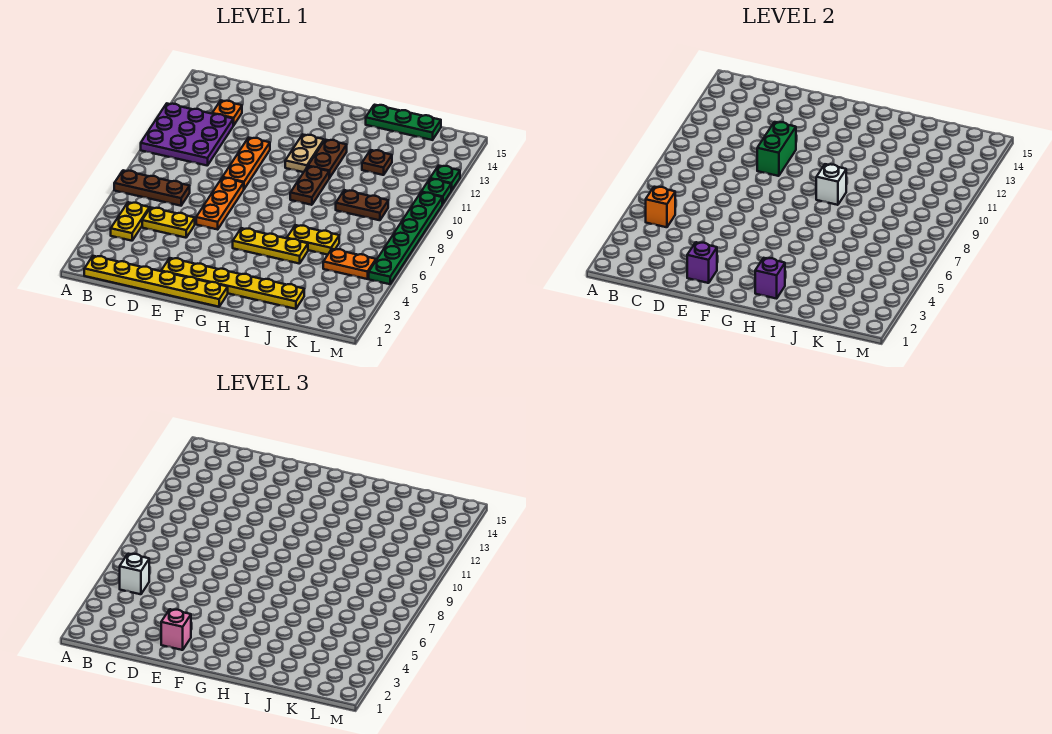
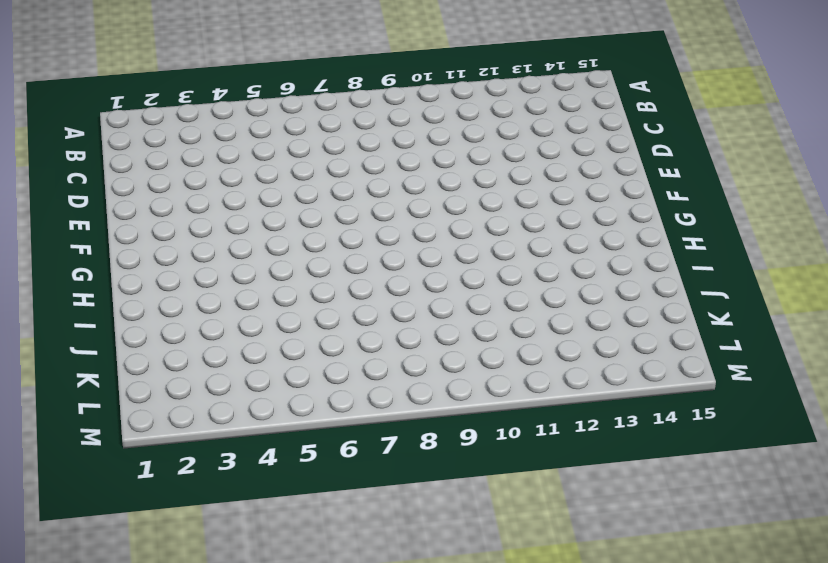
none -> brown 1x3 plate [114,170,190,206]
none -> purple 3x3 plate [141,104,233,166]
none -> yellow 1x6 plate [84,256,228,307]

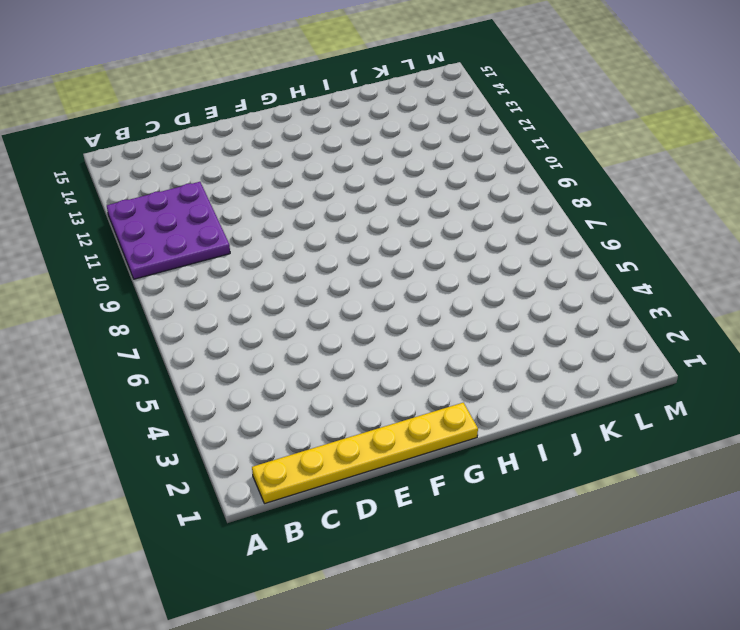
none -> brown 1x3 plate [114,170,190,206]
none -> yellow 1x2 plate [111,202,149,241]
none -> yellow 1x2 plate [142,208,195,238]

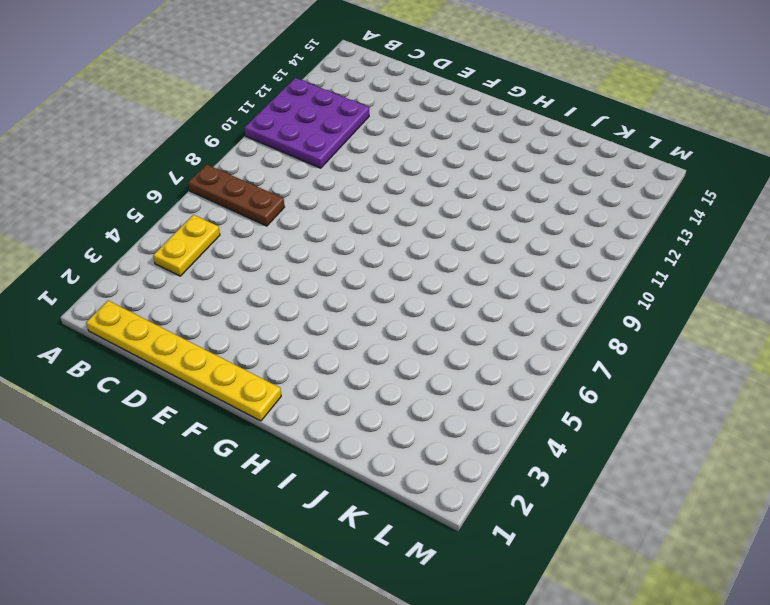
none -> yellow 1x2 plate [142,208,195,238]
none -> orange 1x1 plate [212,100,242,125]
none -> yellow 1x6 plate [162,258,304,309]

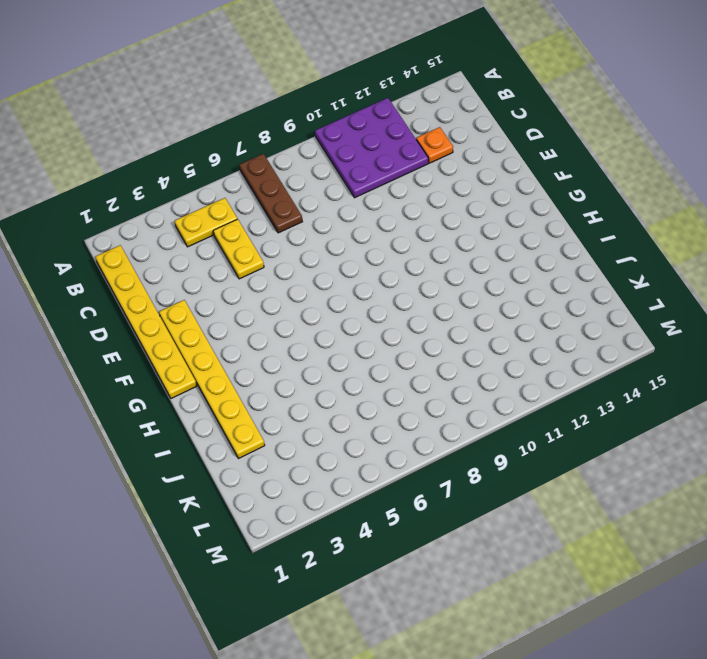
none -> orange 1x3 plate [196,178,244,229]
none -> orange 1x3 plate [223,138,270,189]
none -> yellow 1x3 plate [233,228,308,264]

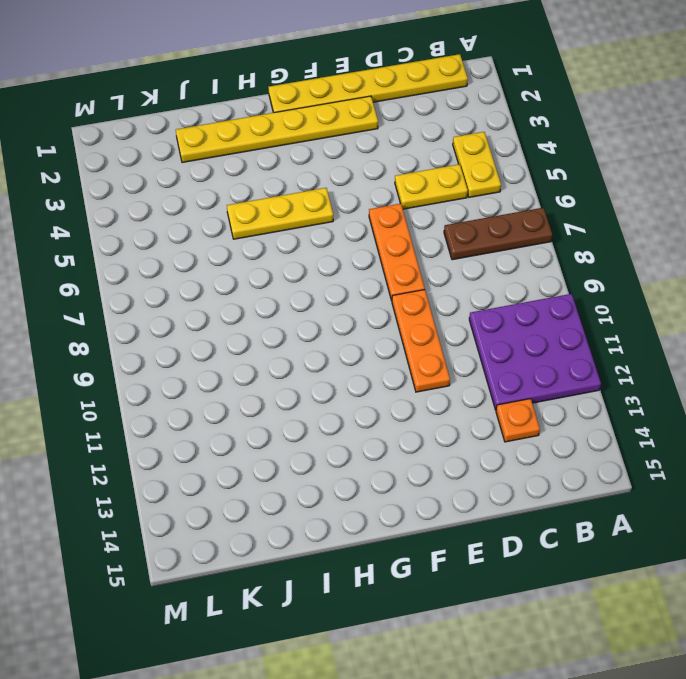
none -> tan 1x2 plate [285,134,324,172]
none -> brown 1x2 plate [290,167,329,205]
none -> brown 1x2 plate [308,140,347,178]

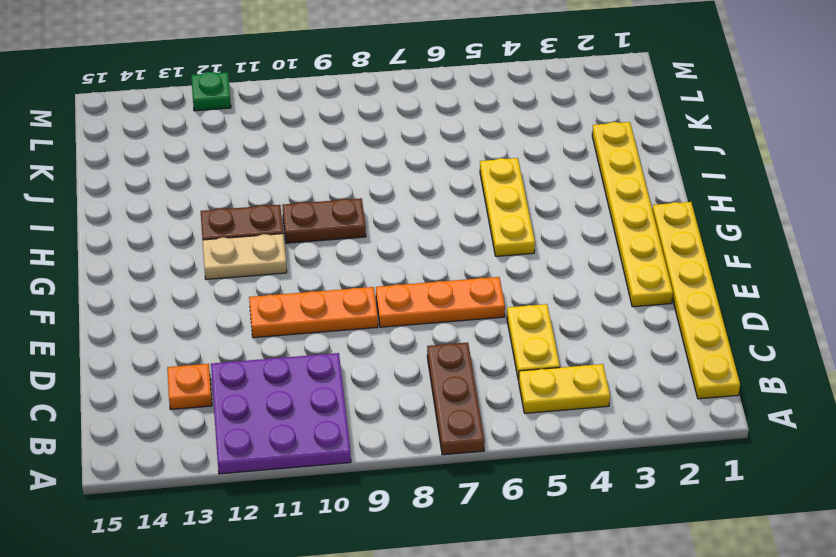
none -> yellow 1x2 plate [287,225,339,255]
none -> green 1x3 plate [366,105,441,140]
none -> brown 1x2 plate [336,190,388,220]

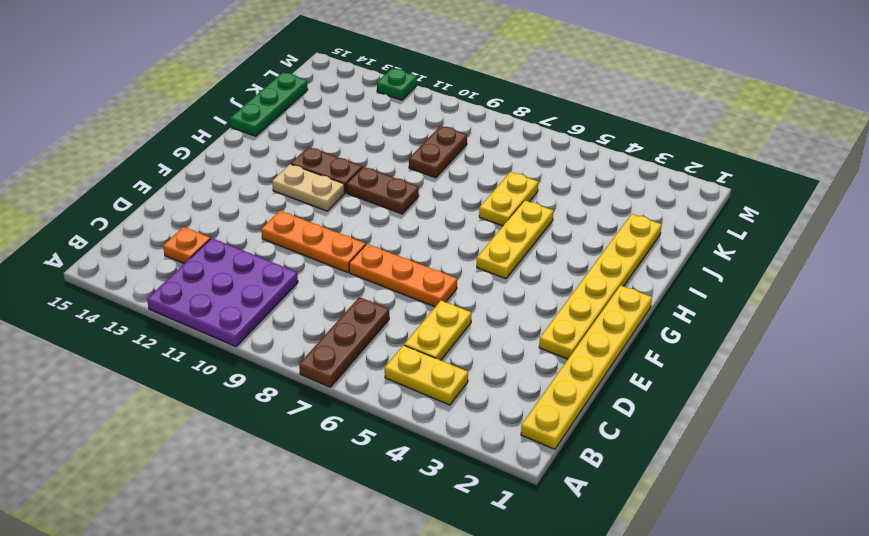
none -> brown 1x1 plate [362,150,392,175]
none -> orange 1x2 plate [323,249,376,279]
none -> green 1x6 plate [369,192,442,284]

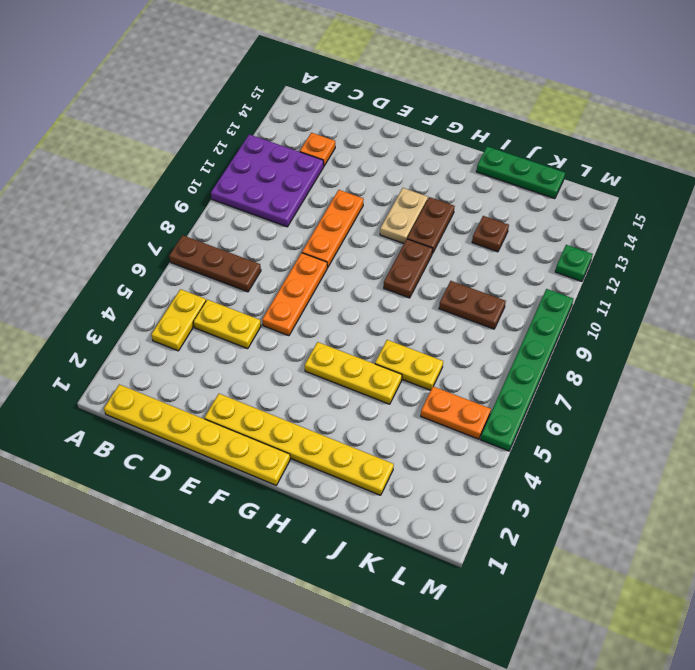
none -> green 1x1 plate [422,179,451,204]
none -> orange 1x1 brick [646,187,675,227]
none -> purple 1x1 brick [687,242,717,283]

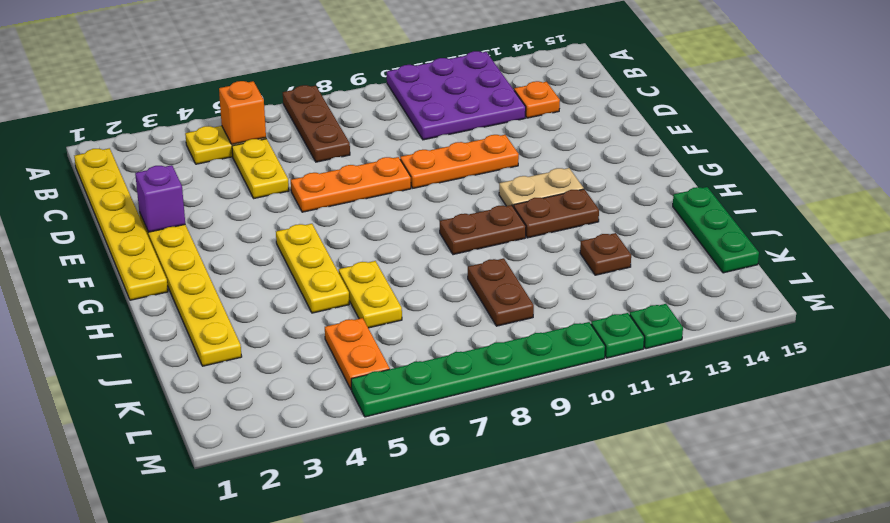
none -> green 1x2 brick [757,122,796,176]
none -> purple 1x1 brick [755,258,785,299]
none -> white 1x1 brick [816,164,846,205]

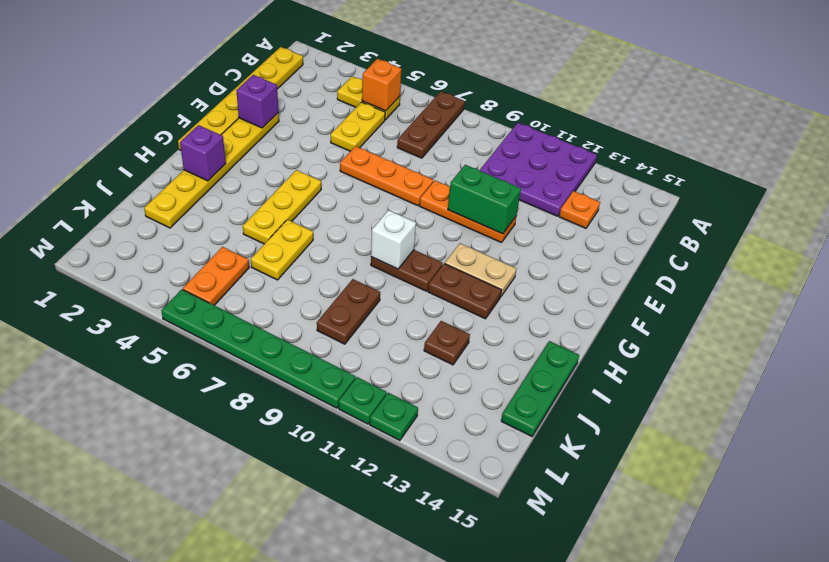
none -> white 1x1 brick [120,554,149,594]
none -> pink 1x1 brick [161,609,191,650]

